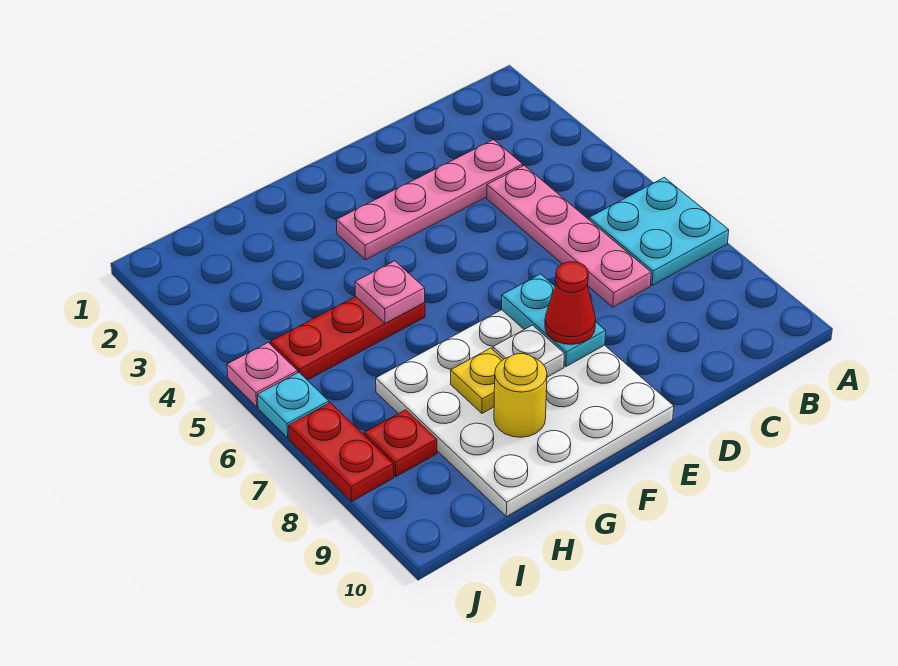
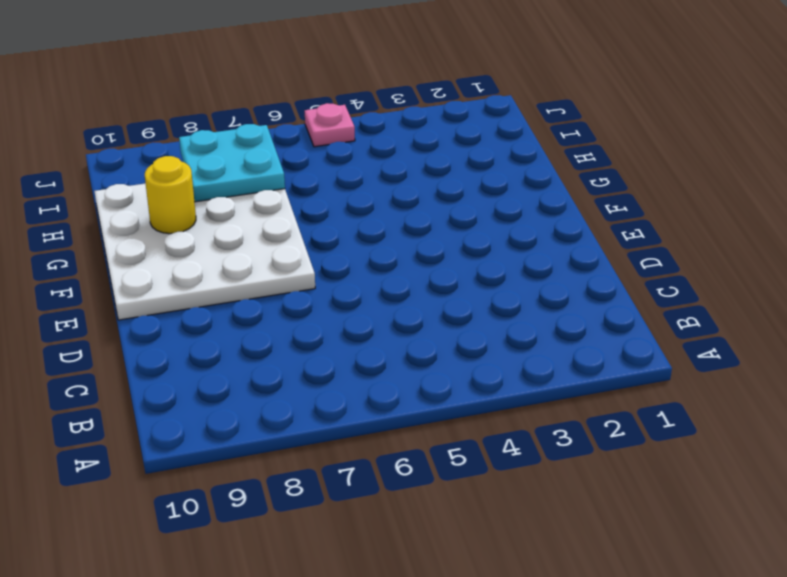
cyan 2x2 plate [179,124,285,202] -> cyan 2x2 plate moved to [589,178,729,285]
none -> pink 1x4 plate [336,140,523,260]
none -> pink 1x4 plate [487,166,651,307]
none -> red 1x3 plate [271,297,425,380]

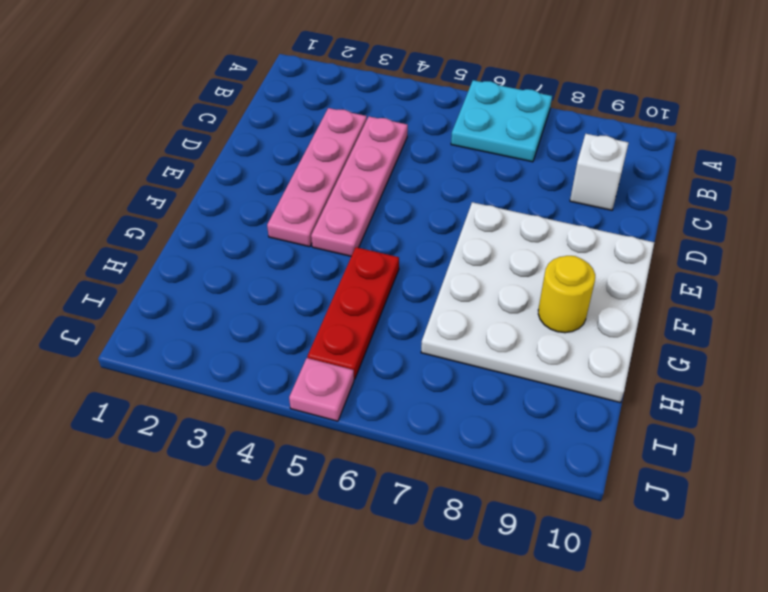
pink 1x4 plate [311,116,408,256] -> pink 1x4 plate turned to [487,166,651,307]
white 1x1 brick [570,134,629,210] -> none
none -> red 1x1 plate [364,410,437,477]
none -> cyan 1x1 plate [257,372,329,438]
none -> red 1x2 plate [289,403,394,501]

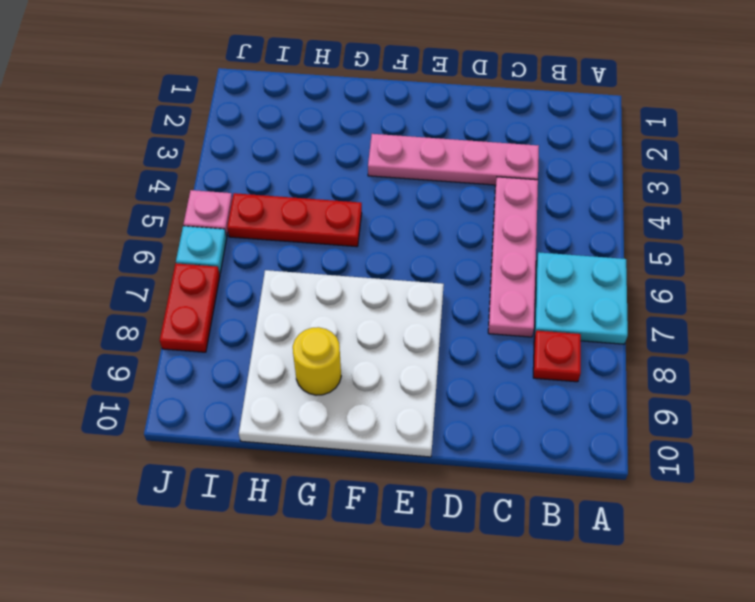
red 1x1 plate [533,331,581,382] -> red 1x1 plate moved to [364,410,437,477]
none -> cyan 1x2 plate [502,274,606,366]
none -> white 1x1 plate [493,325,564,377]
none -> pink 1x1 plate [355,261,425,324]

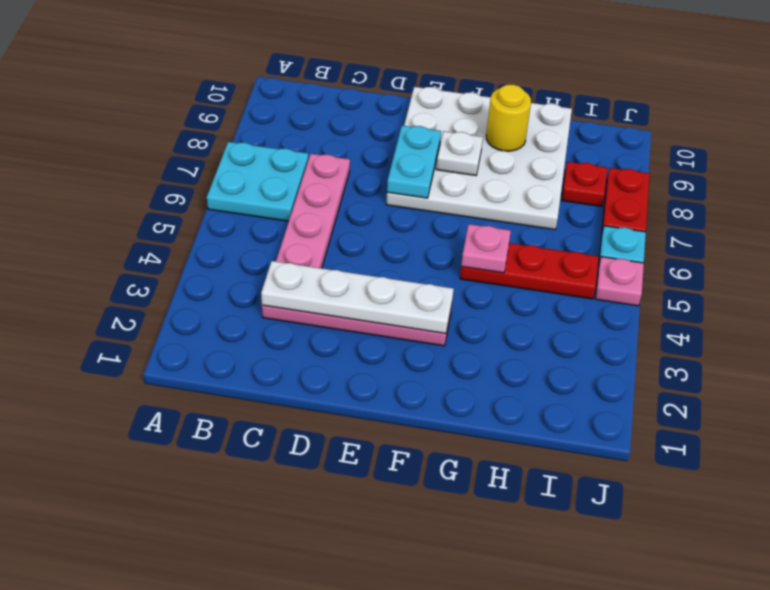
white 1x4 plate [261,261,454,333] -> none
none -> yellow 1x1 plate [451,348,504,413]
none -> red 1x1 cone [545,262,596,345]

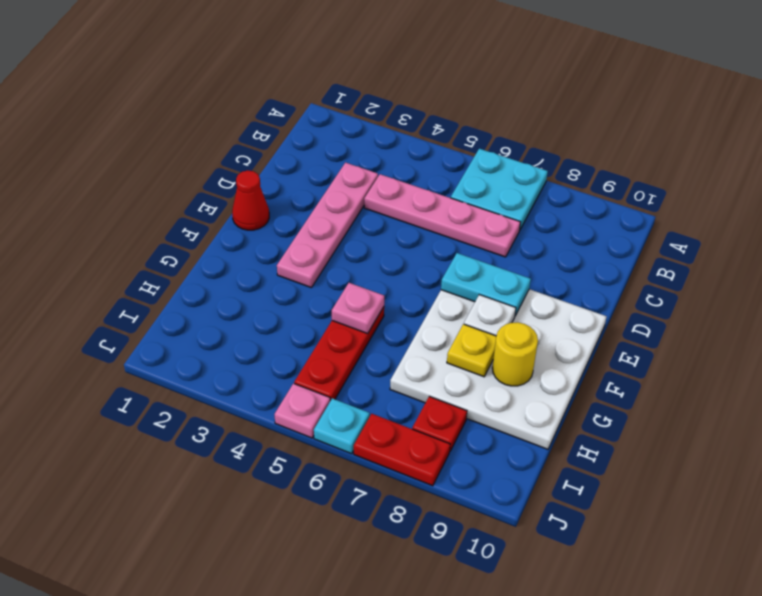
red 1x1 cone [232,170,269,230] -> red 1x1 cone moved to [545,262,596,345]

